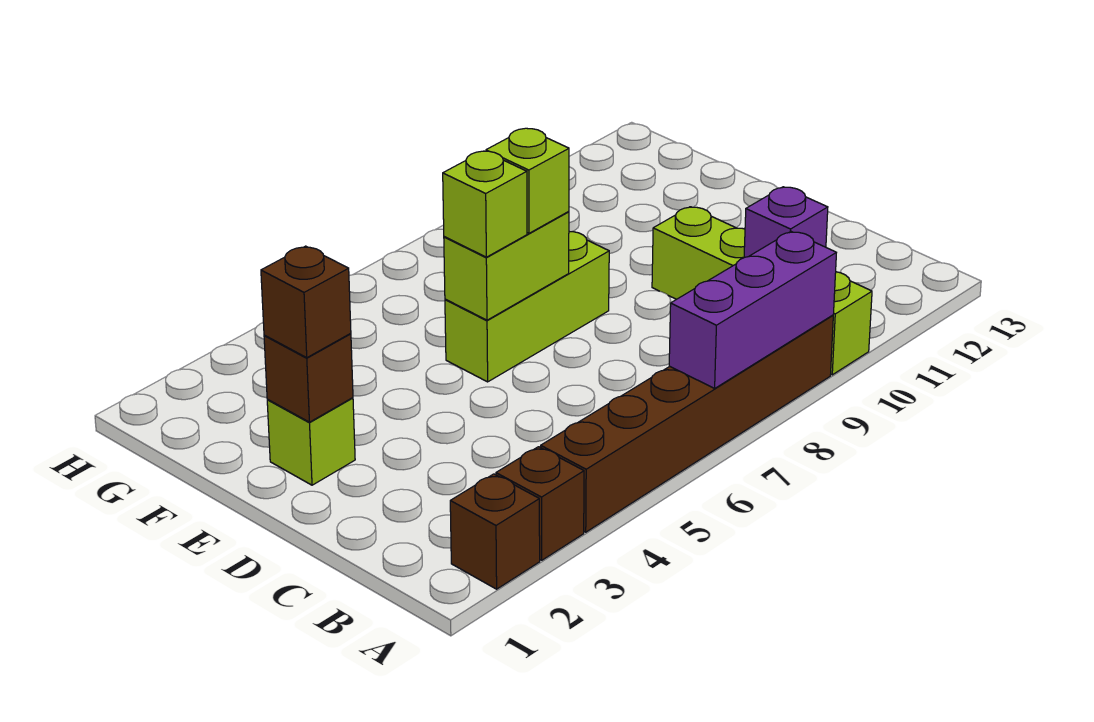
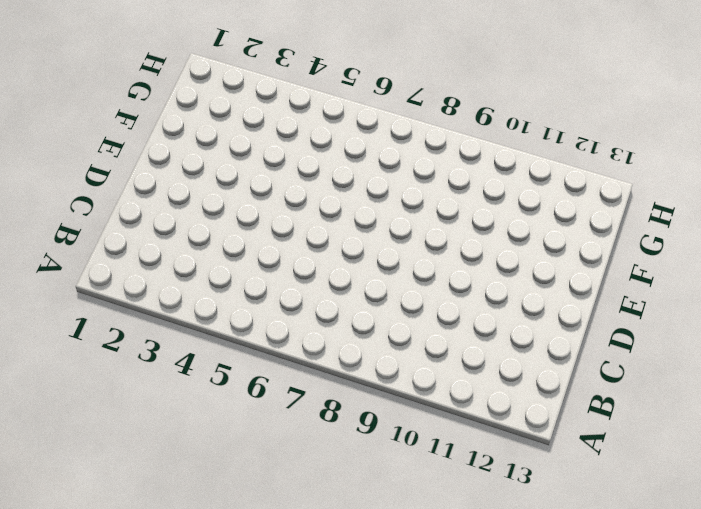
none -> brown 1x1 brick [450,474,540,589]
none -> brown 1x1 brick [496,447,584,560]
none -> brown 1x6 brick [541,315,833,532]

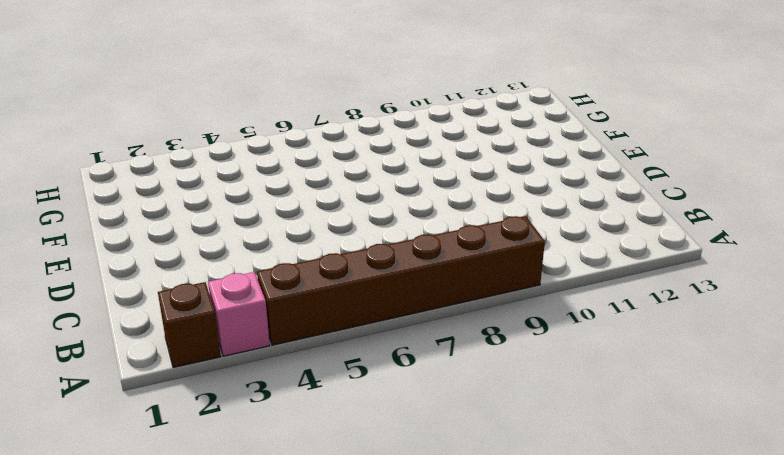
pink 1x1 brick [208,272,270,356] -> brown 1x1 brick [496,447,584,560]
none -> lime 1x4 brick [652,207,872,375]
none -> lime 1x1 brick [267,398,355,485]
none -> lime 1x3 brick [445,232,609,382]

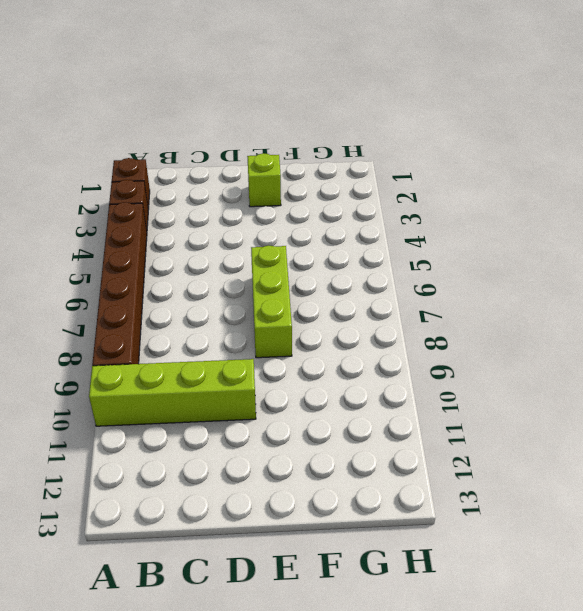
none -> purple 1x3 brick [669,231,836,388]
none -> purple 1x1 brick [744,187,828,258]
none -> brown 1x1 brick [264,334,353,422]

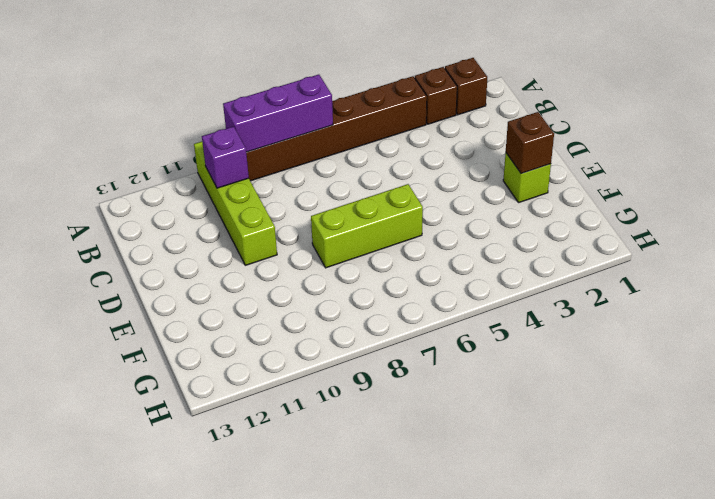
none -> lime 1x2 brick [444,212,569,320]
none -> brown 1x1 brick [261,246,351,358]
none -> lime 1x1 brick [443,151,527,257]

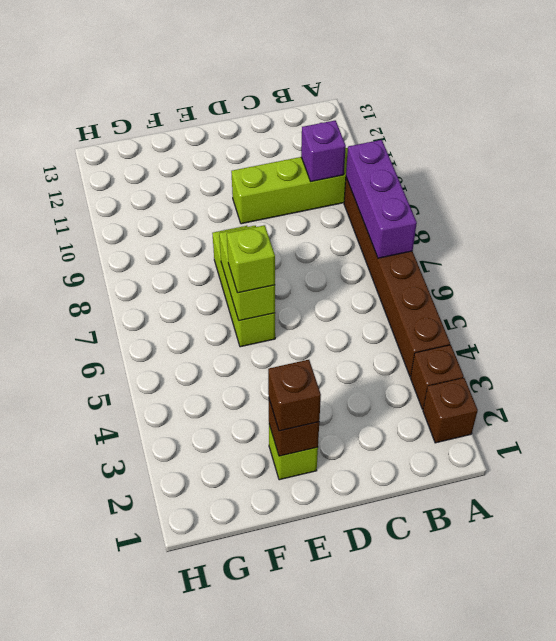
none -> lime 1x1 brick [486,128,569,233]

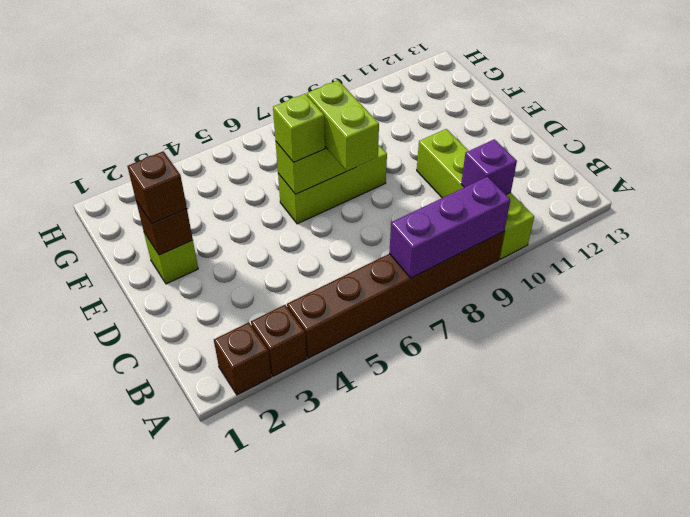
lime 1x2 brick [307,80,379,171] -> lime 1x1 brick [486,128,569,233]

